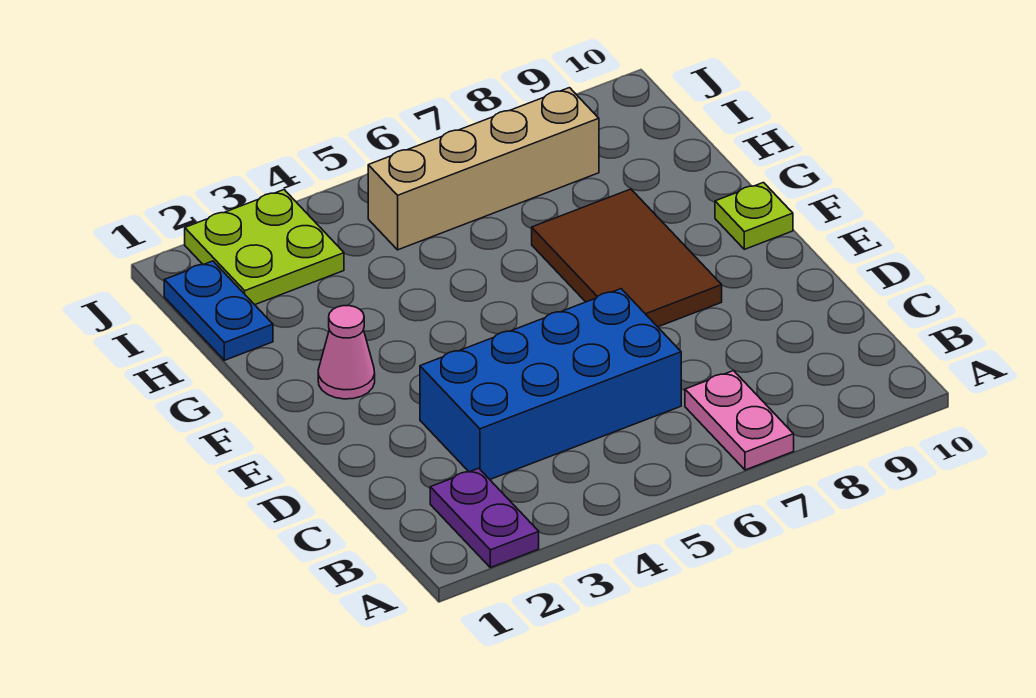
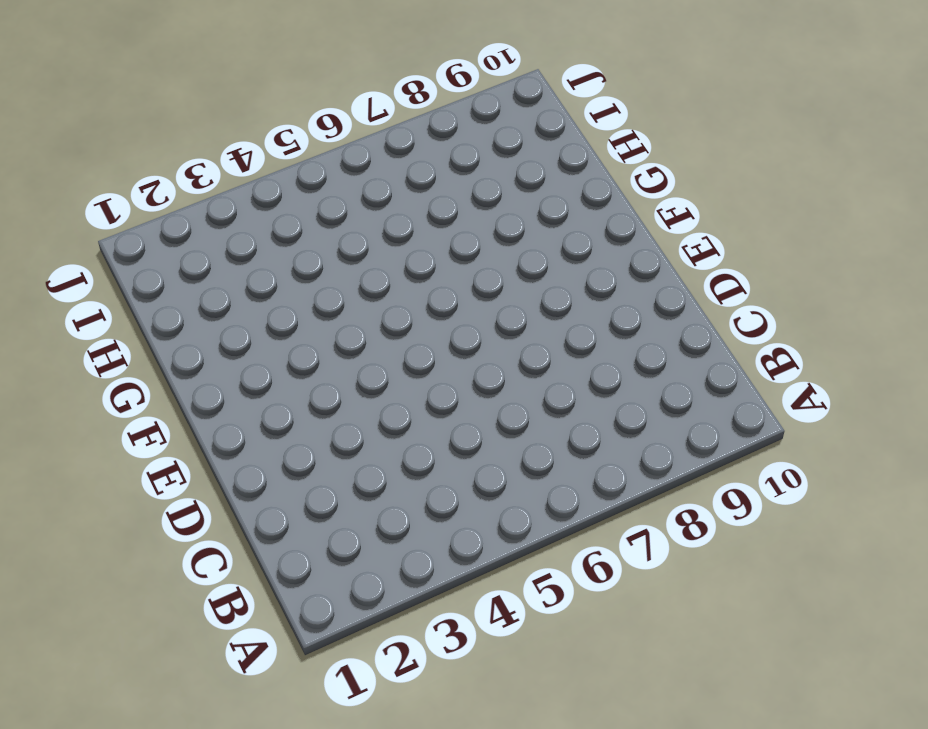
none -> purple 1x2 plate [430,468,539,568]
none -> pink 1x2 plate [685,371,794,470]

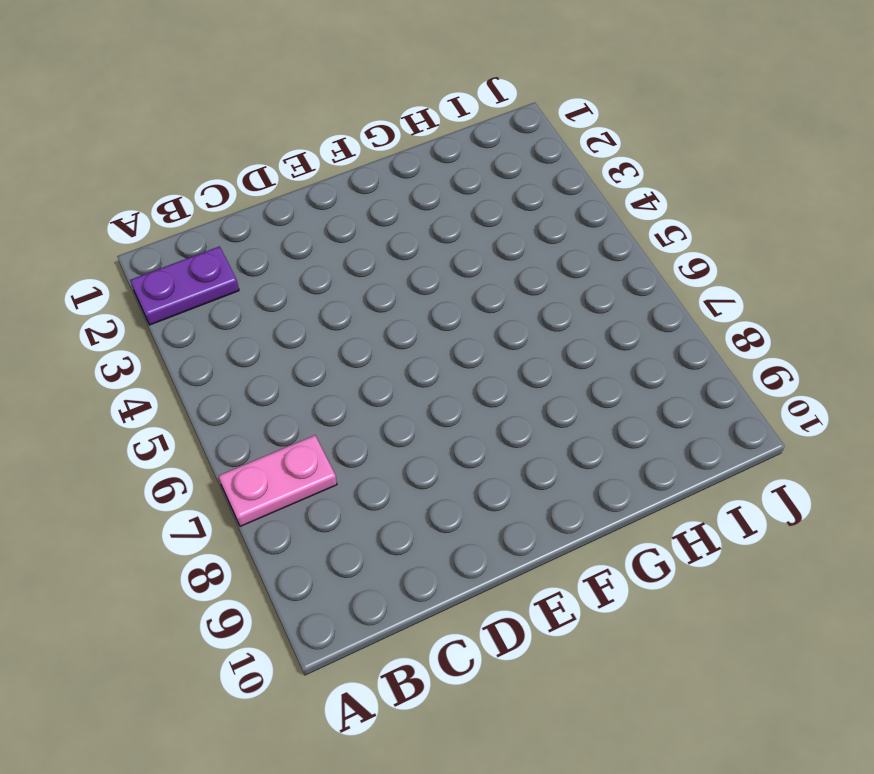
none -> blue 2x4 brick [420,289,681,479]
none -> brown 2x3 tile [532,189,722,327]

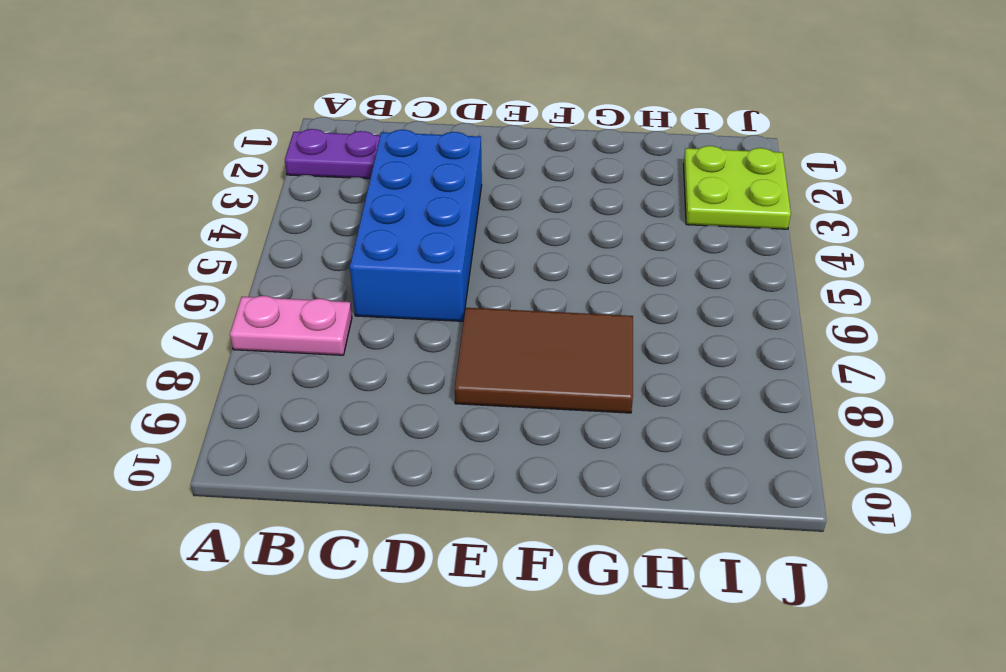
none -> pink 1x1 cone [318,306,375,399]
none -> lime 1x1 plate [715,183,793,249]

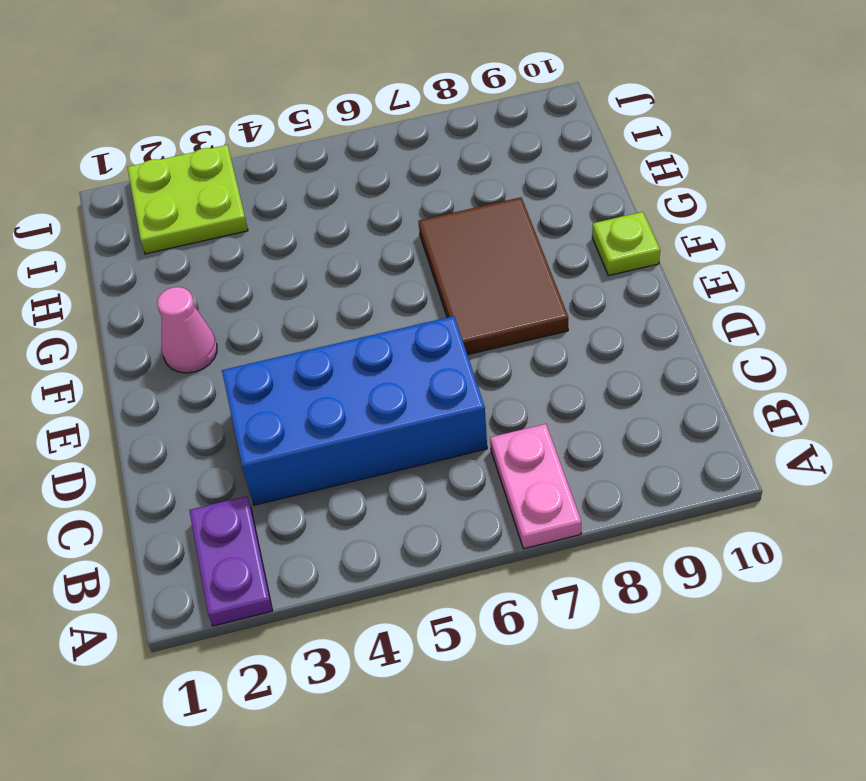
none -> blue 1x2 plate [164,261,273,360]
none -> tan 1x4 brick [368,88,599,250]

